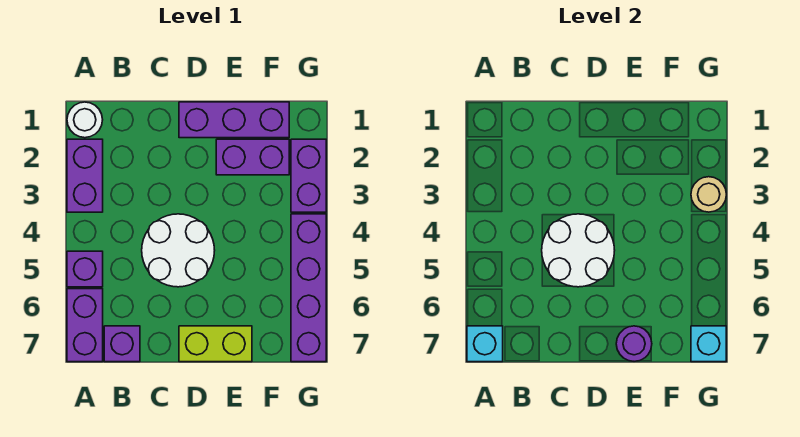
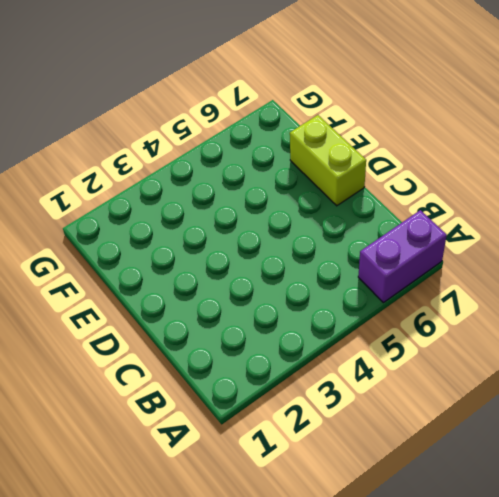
none -> white 1x1 round brick [67,102,103,138]
none -> purple 1x2 brick [67,139,103,212]
none -> purple 1x1 brick [67,251,103,287]

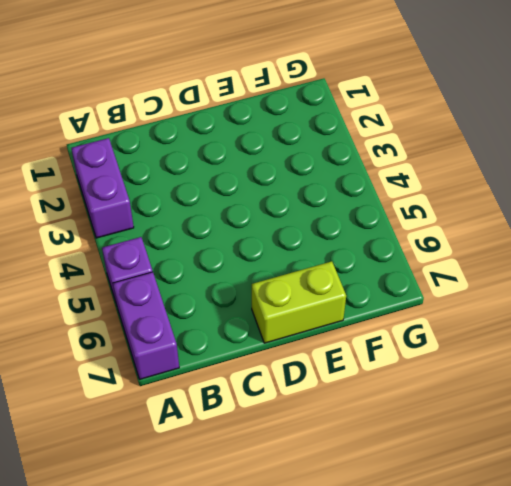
none -> white 1x1 round brick [67,102,103,138]
none -> purple 1x1 brick [104,326,140,362]
none -> white 2x2 round brick [142,214,215,287]

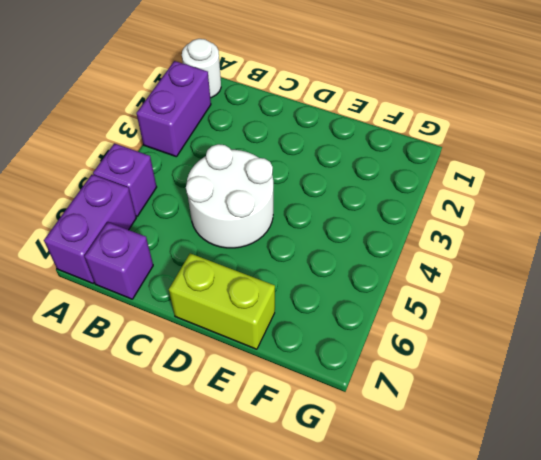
none -> purple 1x3 brick [179,102,289,138]
none -> purple 1x2 brick [216,139,289,175]
none -> purple 1x2 brick [291,139,326,212]

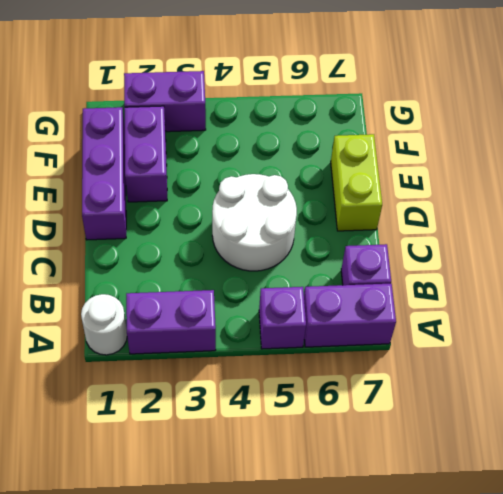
none -> purple 1x4 brick [291,214,326,362]
none -> cyan 1x1 brick [467,326,503,362]
none -> white 2x2 round brick [542,214,615,287]

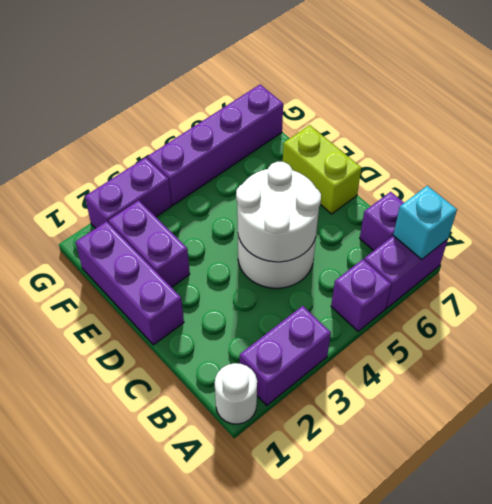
none -> purple 1x1 round brick [616,326,652,361]
none -> tan 1x1 round brick [691,177,726,212]
none -> cyan 1x1 brick [691,326,726,362]

